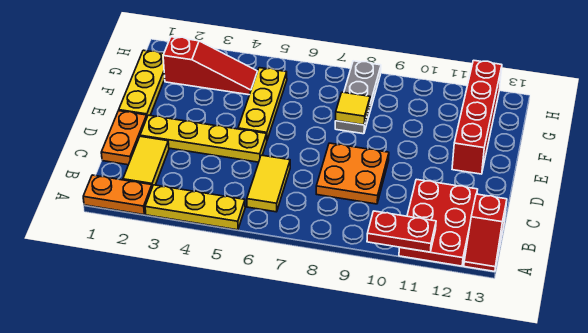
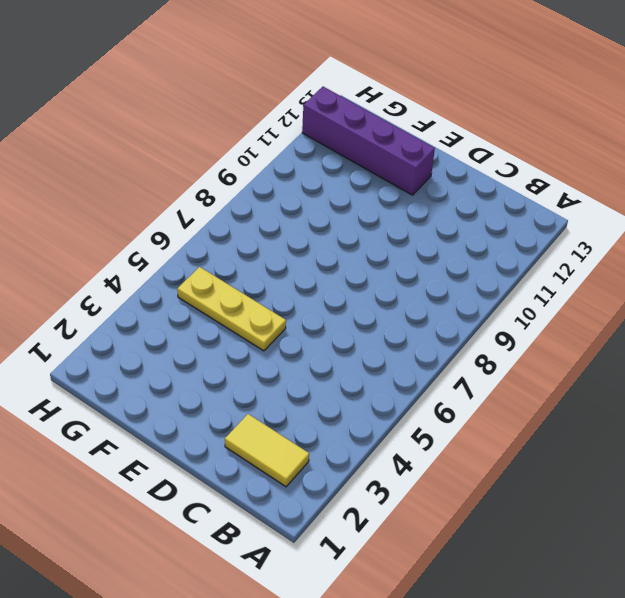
purple 1x4 brick [302,87,435,195] -> red 1x4 brick [452,60,502,174]
none -> orange 1x2 plate [83,175,152,215]
none -> yellow 1x3 plate [145,185,245,230]
none -> red 2x3 plate [399,179,478,266]

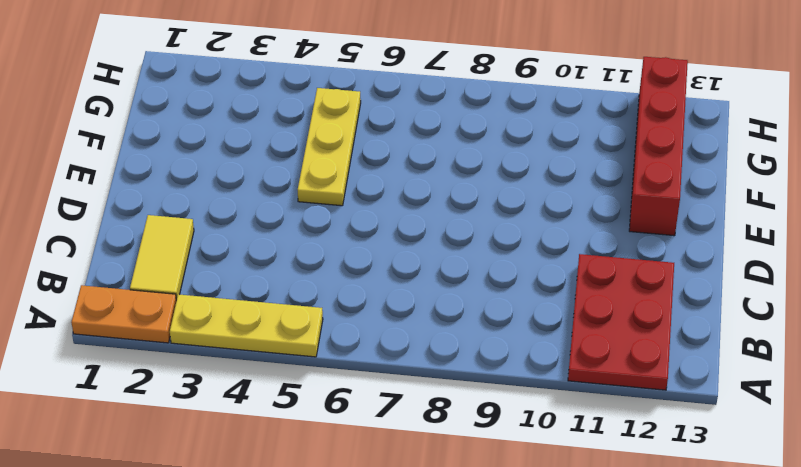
none -> red 1x2 slope [464,194,507,272]
none -> yellow 1x2 tile [247,155,290,212]
none -> orange 1x2 plate [101,111,147,165]

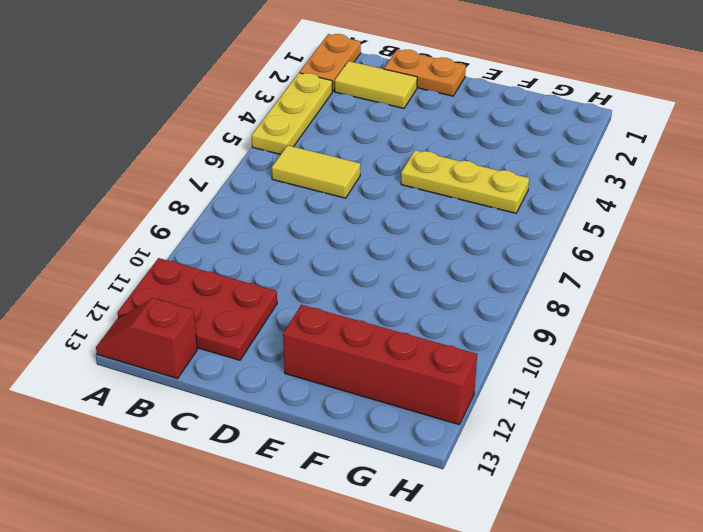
none -> orange 2x2 plate [316,143,389,204]
none -> yellow 1x4 plate [140,115,267,162]
none -> yellow 1x3 plate [119,50,165,116]

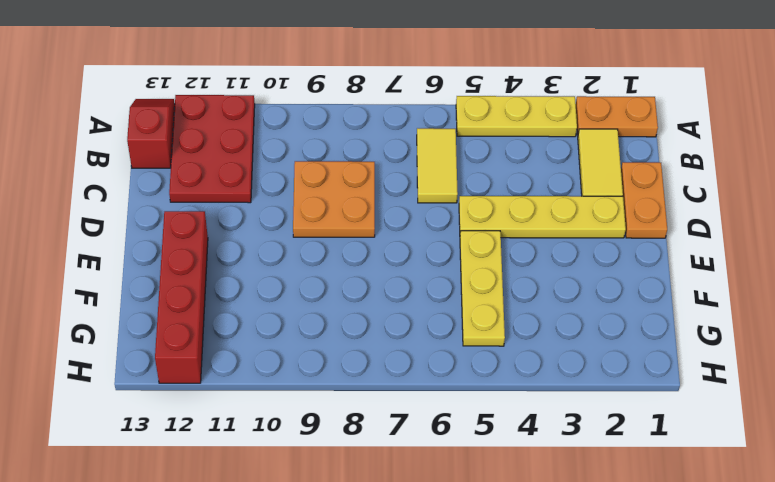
none -> yellow 1x3 plate [119,50,165,116]
none -> grey 1x3 plate [335,61,381,134]
none -> red 1x3 slope [163,37,257,95]

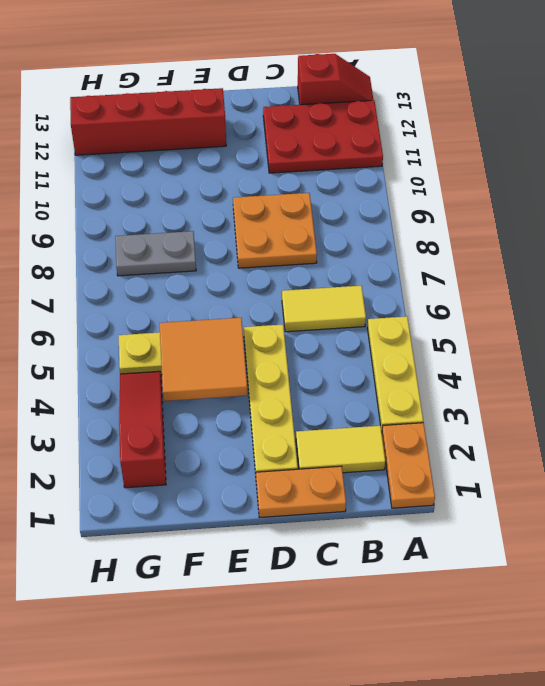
orange 2x2 tile [159,318,247,401] -> none
grey 1x2 plate [115,231,196,276] -> grey 1x3 plate [335,61,381,134]
none -> yellow 1x3 plate [119,50,165,116]
none -> red 1x2 plate [367,211,436,252]
none -> yellow 1x1 tile [336,92,370,125]

